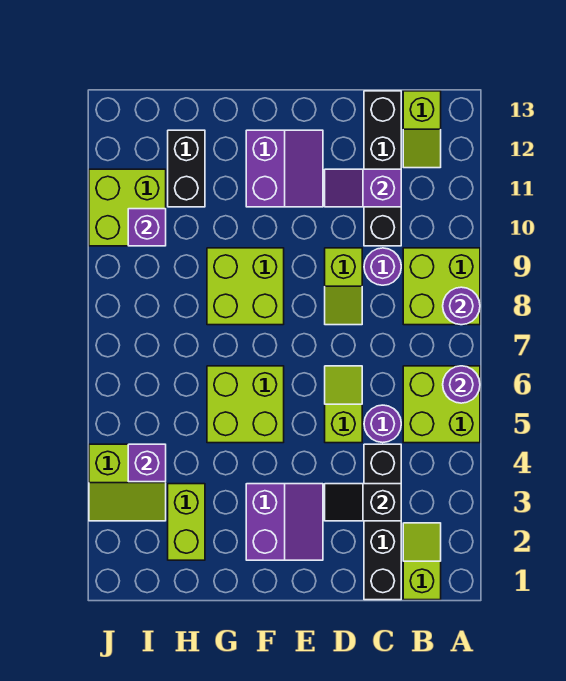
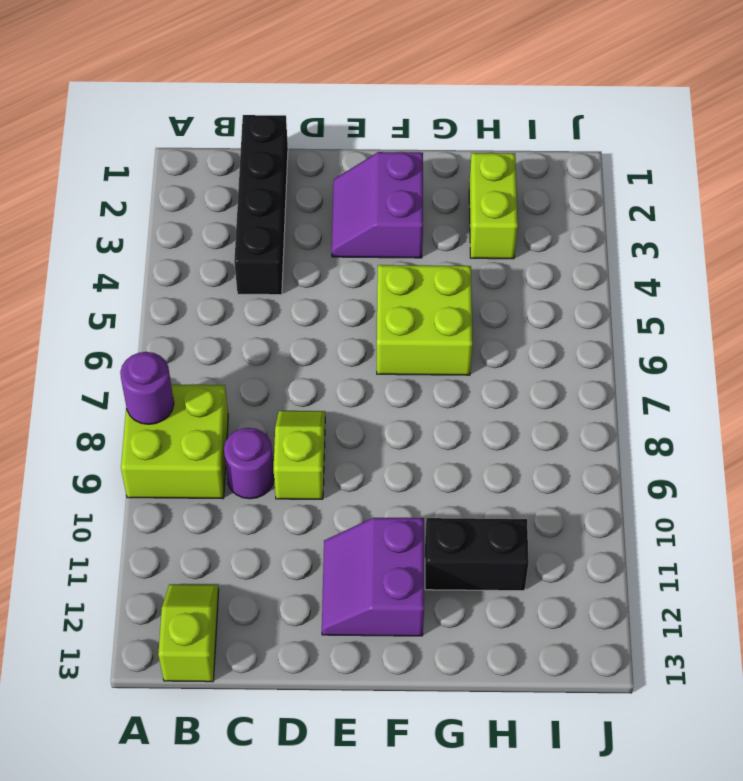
black 1x2 brick [425,518,529,591] -> black 1x2 brick turned to [168,130,205,207]
none -> lime 2x2 brick [403,366,480,443]
none -> lime 1x2 slope [403,523,441,600]
none -> purple 1x1 round brick [364,405,401,443]

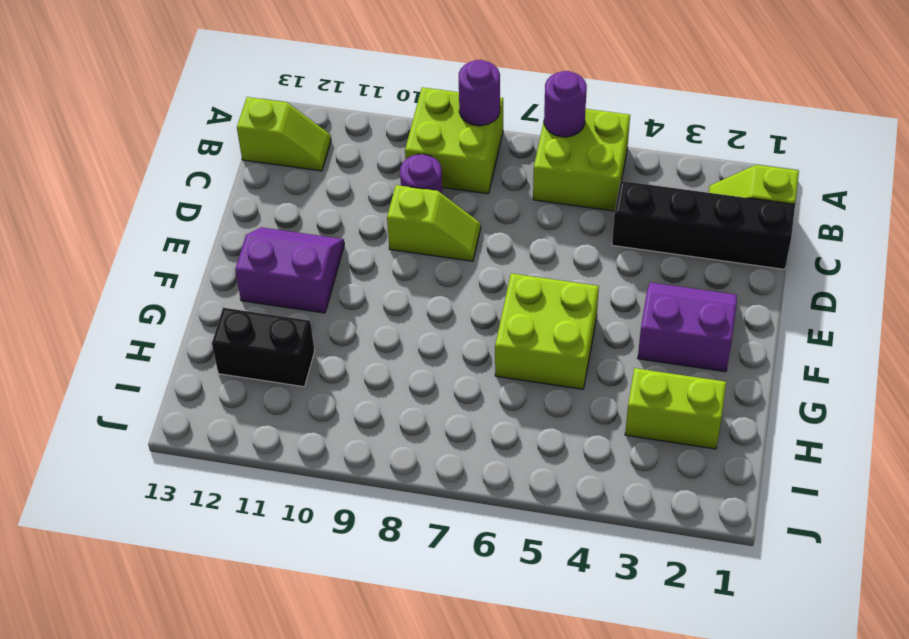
none -> purple 1x1 round brick [364,405,401,443]
none -> black 1x4 brick [364,91,401,246]
none -> lime 1x2 slope [325,366,362,443]

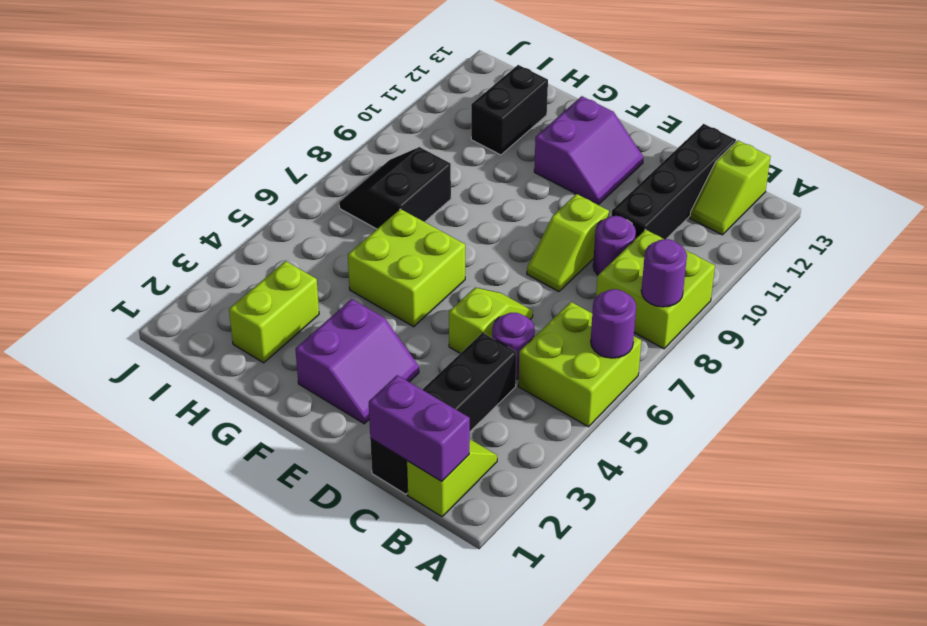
purple 1x2 brick [369,375,470,481] -> none
black 2x2 slope [339,147,451,229] -> none
none -> lime 2x2 brick [207,248,284,325]
none -> lime 2x2 slope [89,444,166,521]
none -> lime 2x2 brick [89,169,166,246]

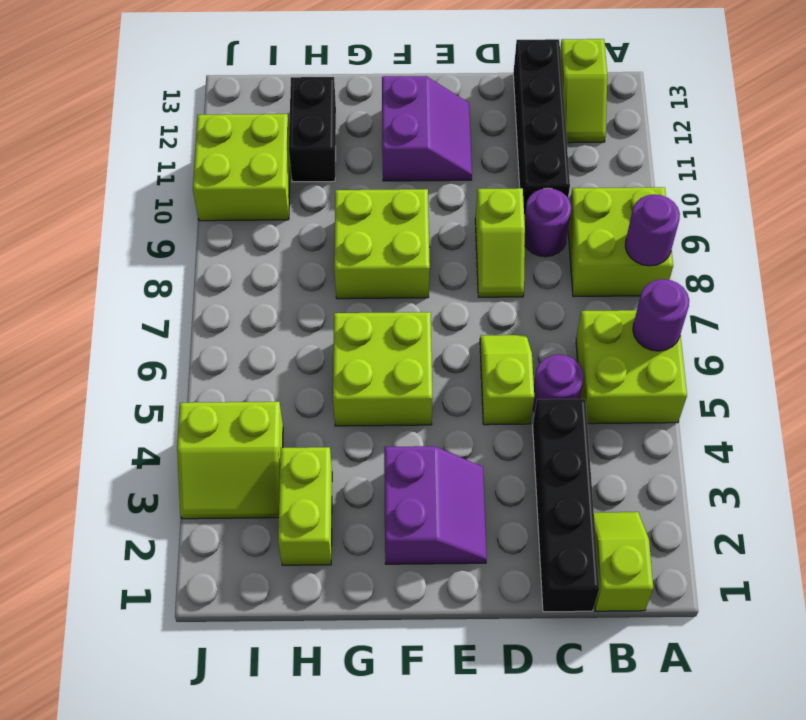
none -> black 1x2 slope [325,484,401,521]
none -> purple 1x2 slope [325,169,401,207]
none -> purple 1x1 brick [128,444,166,482]

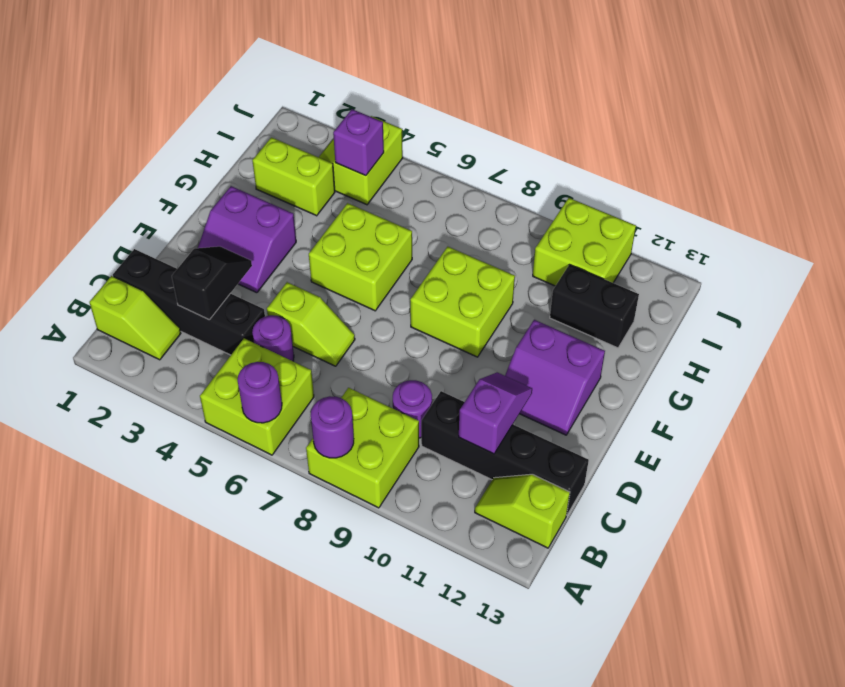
none -> lime 1x2 slope [325,248,362,325]
none -> purple 1x1 brick [128,209,166,246]

